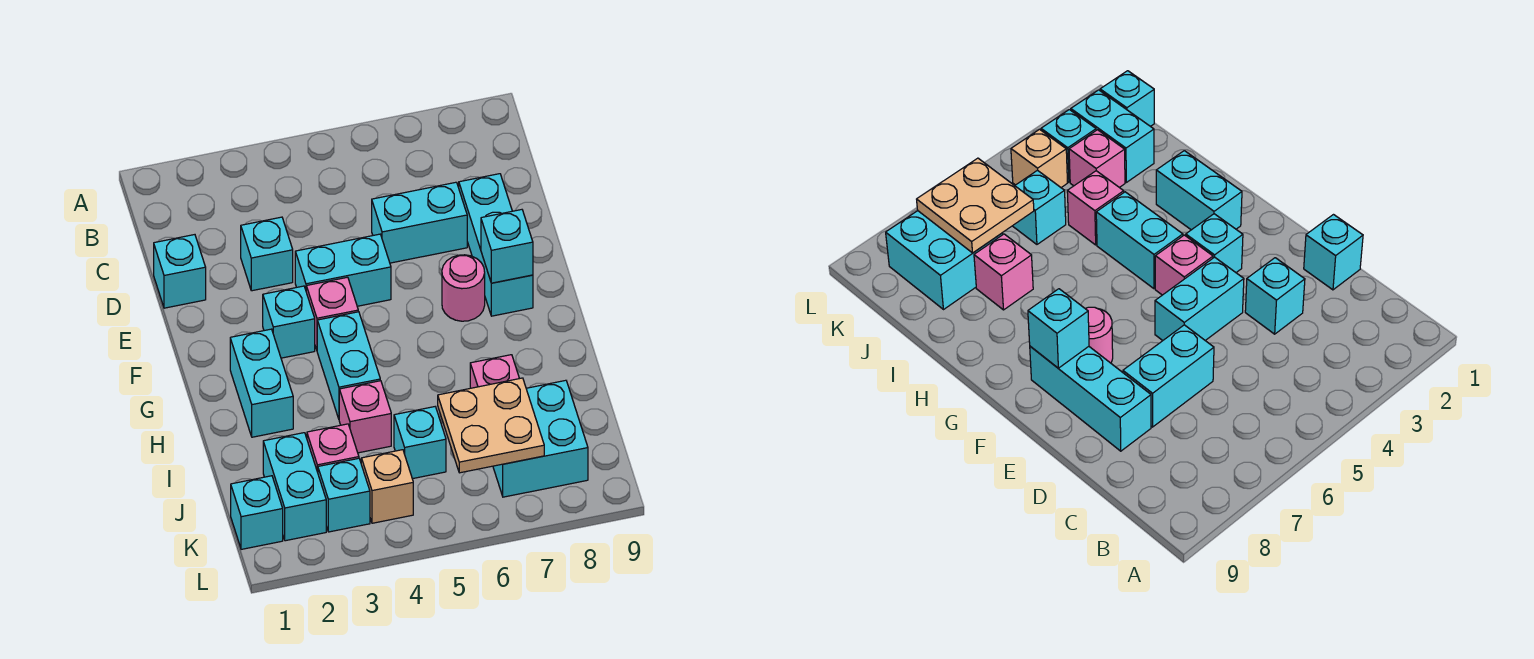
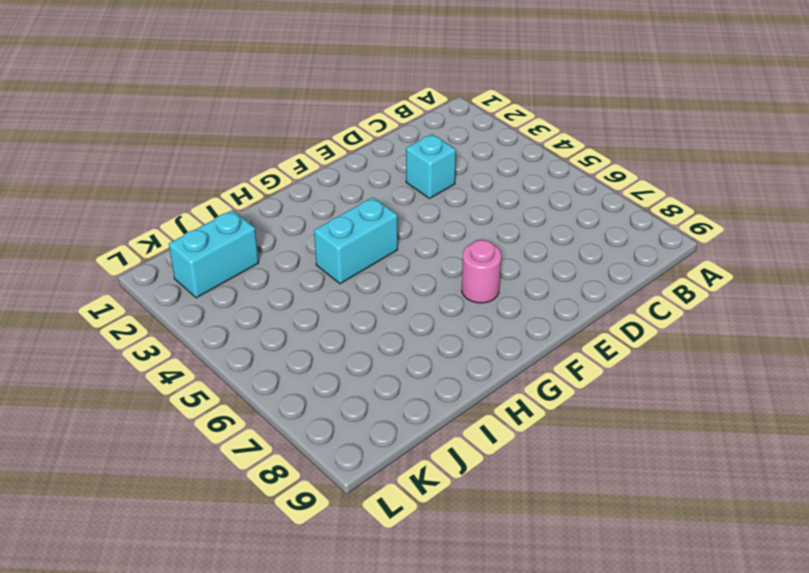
none -> cyan 1x1 brick [154,235,206,308]
none -> cyan 1x2 brick [372,182,467,263]
none -> cyan 1x3 brick [459,174,533,316]

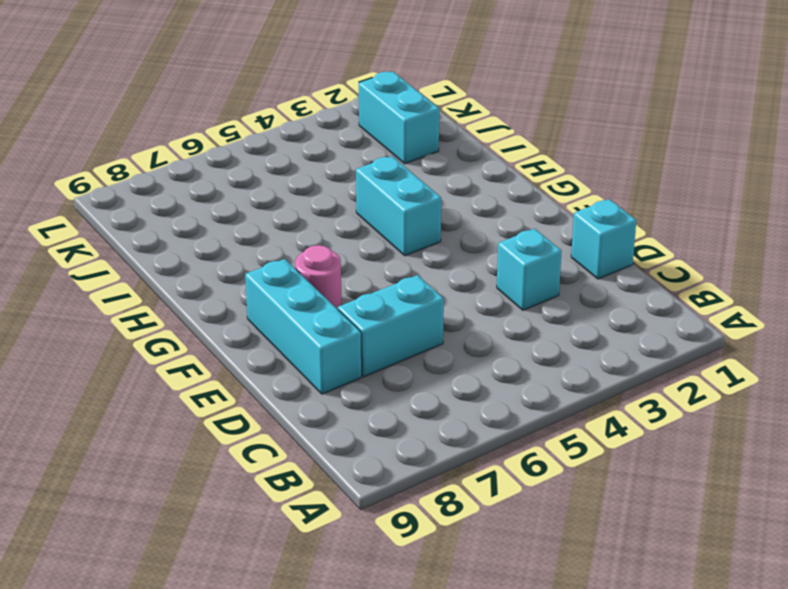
none -> cyan 1x2 brick [295,234,391,306]
none -> cyan 1x1 brick [263,286,315,358]
none -> pink 1x1 brick [306,277,358,350]

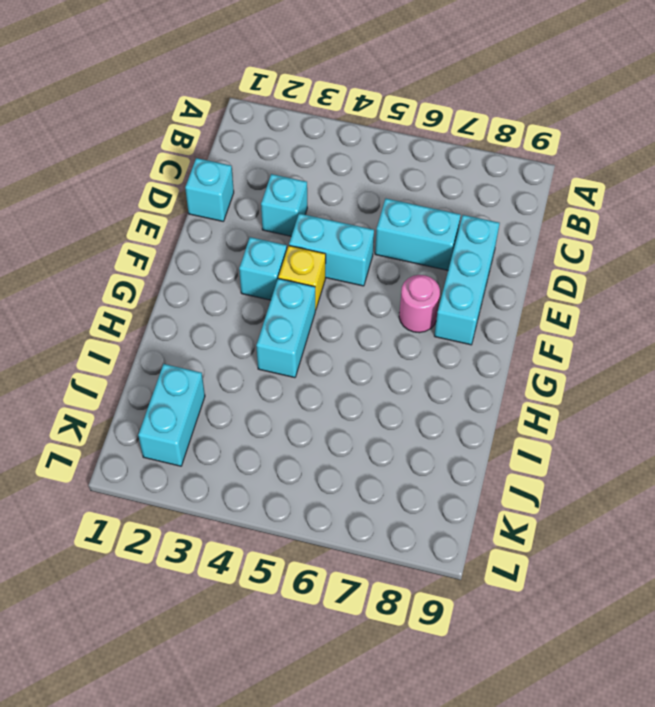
yellow 1x1 brick [278,246,326,310] -> pink 1x1 brick [306,277,358,350]
none -> cyan 1x2 brick [230,329,293,437]
none -> pink 1x1 brick [339,381,391,453]
none -> pink 1x1 brick [470,355,519,388]

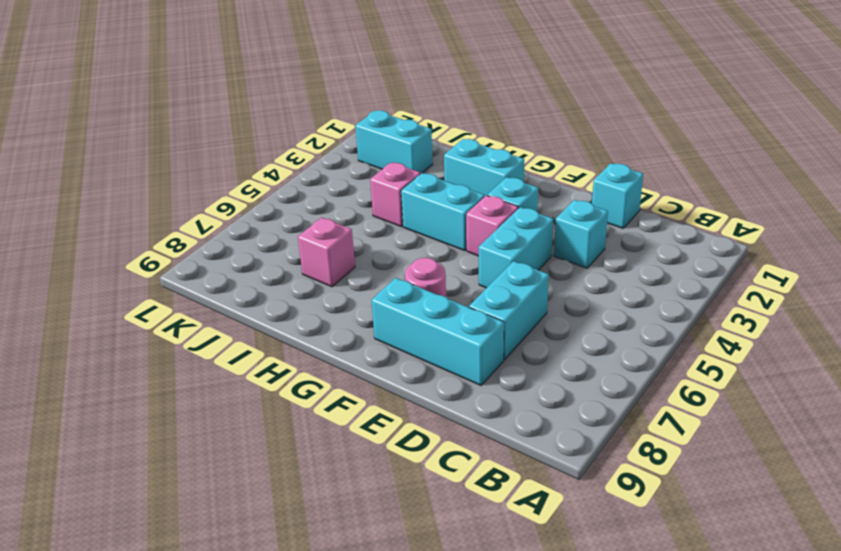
none -> pink 1x1 brick [307,424,359,472]
none -> cyan 1x1 brick [394,407,446,479]
none -> cyan 2x2 brick [493,380,588,497]

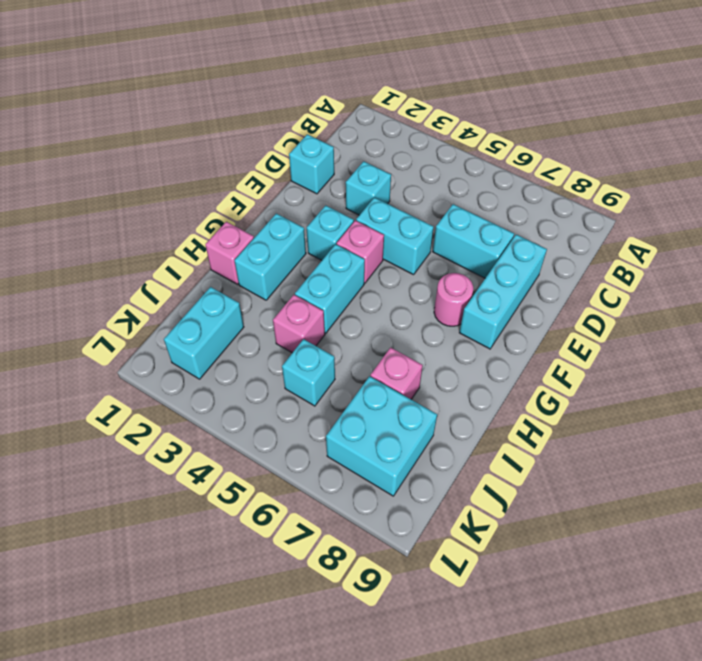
pink 1x1 brick [205,222,254,284] -> pink 1x1 brick moved to [307,424,359,472]
none -> cyan 1x1 brick [231,476,283,549]
none -> cyan 1x1 brick [318,458,370,532]
none -> tan 1x1 brick [361,450,413,523]

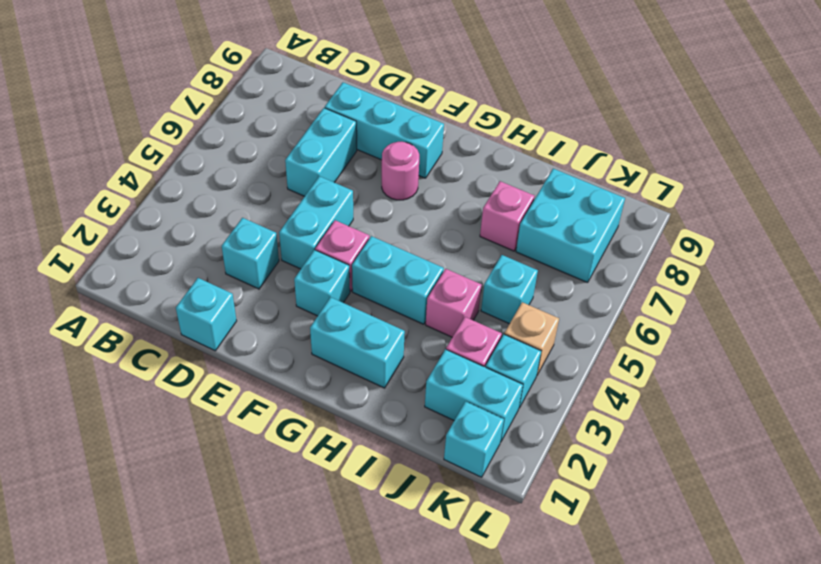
none -> cyan 1x1 brick [481,210,533,283]
none -> tan 2x2 plate [438,378,544,473]

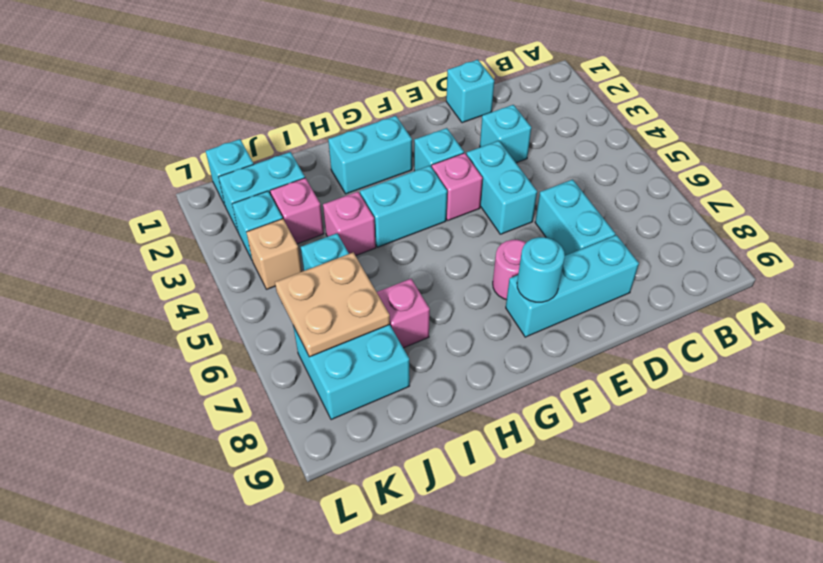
cyan 1x1 round brick [517,237,565,302] -> cyan 1x1 brick [481,210,533,283]

